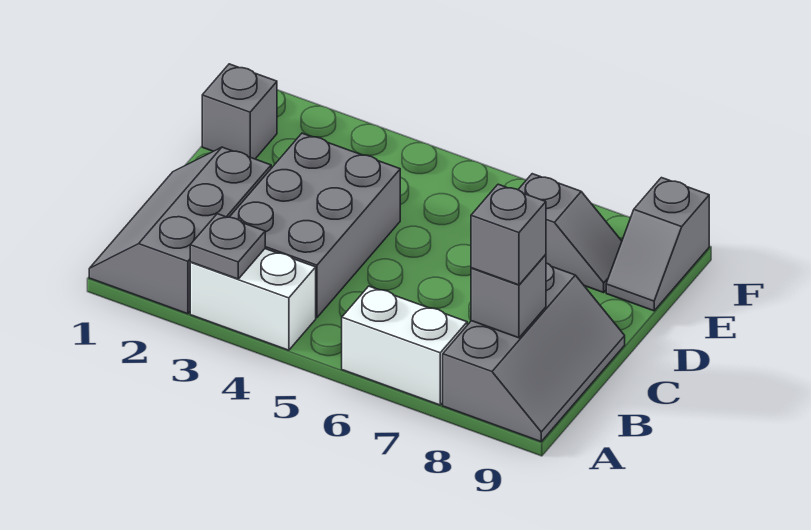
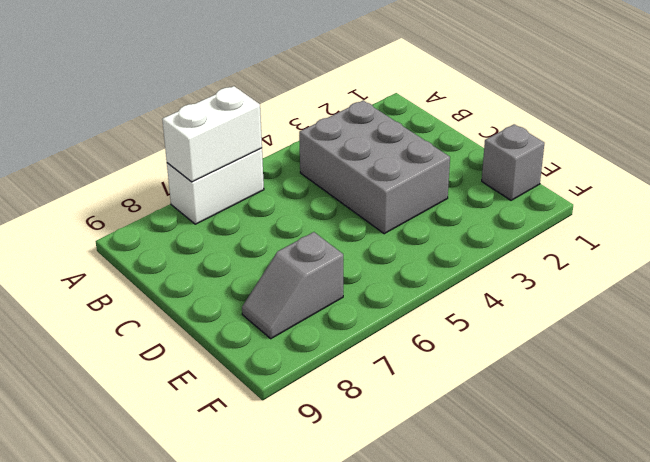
white 1x2 brick [162,86,262,182] -> white 1x2 brick moved to [190,249,316,350]
none -> grey 2x3 slope [89,147,271,314]
none -> grey 2x3 slope [443,263,625,442]

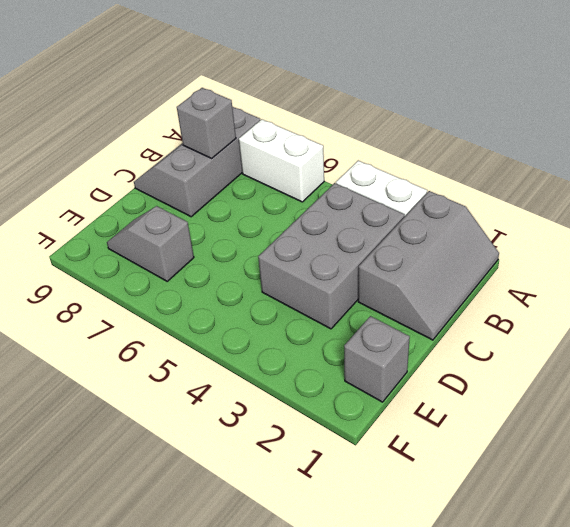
none -> grey 1x2 slope [606,178,709,311]
none -> grey 1x1 plate [190,214,265,279]

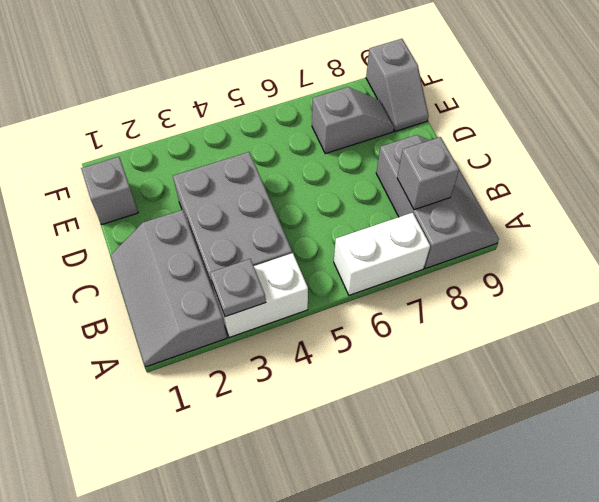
none -> grey 1x1 brick [471,184,546,285]

